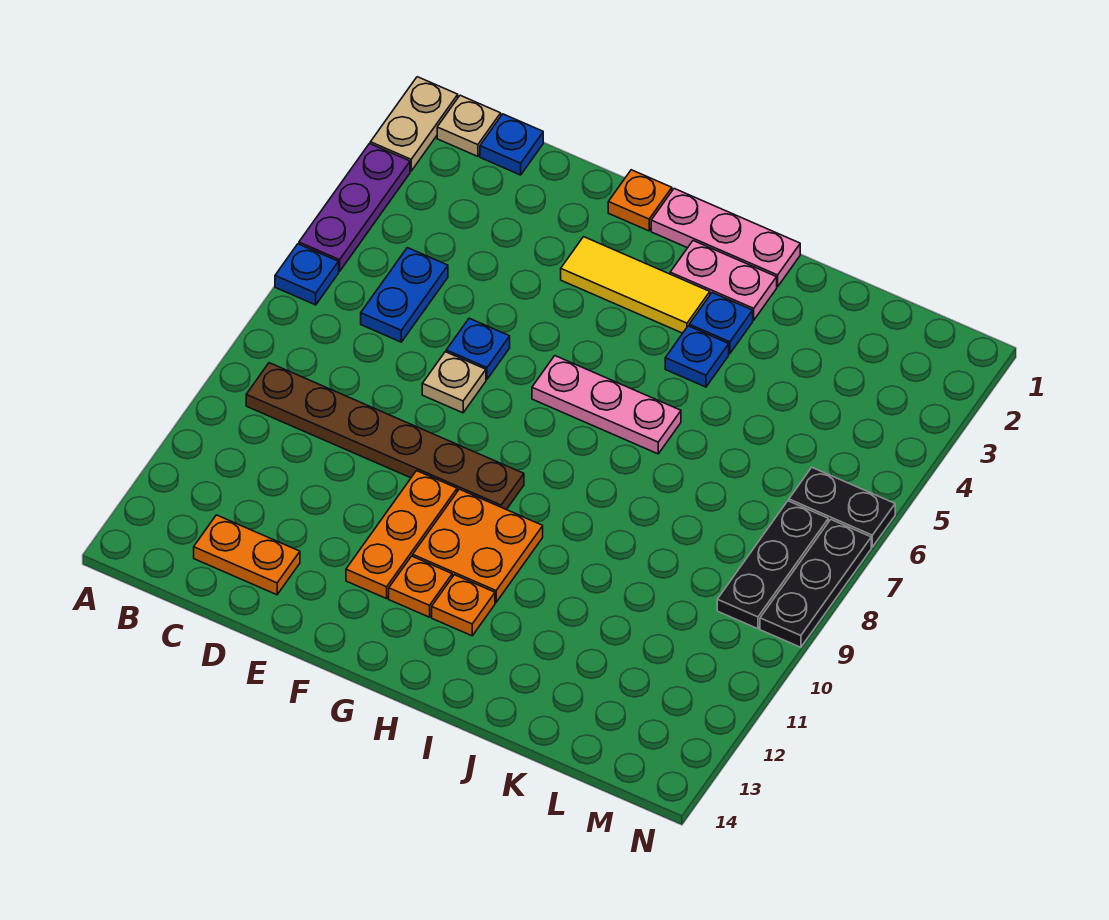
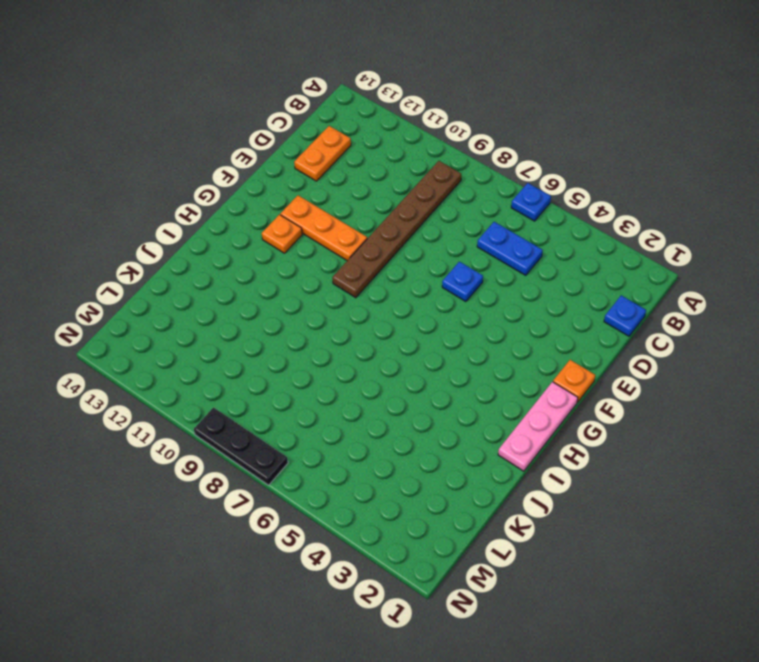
none -> tan 1x2 plate [370,77,458,171]
none -> purple 1x3 plate [299,144,410,271]
none -> tan 1x1 plate [437,95,501,156]

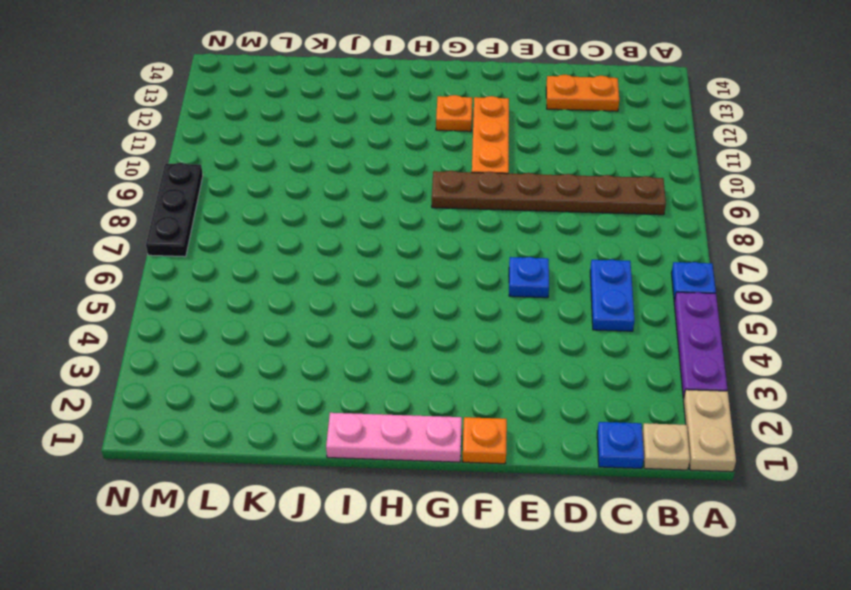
none -> tan 1x1 plate [422,352,486,413]
none -> yellow 1x3 tile [561,237,710,333]
none -> pink 1x3 plate [532,356,681,454]

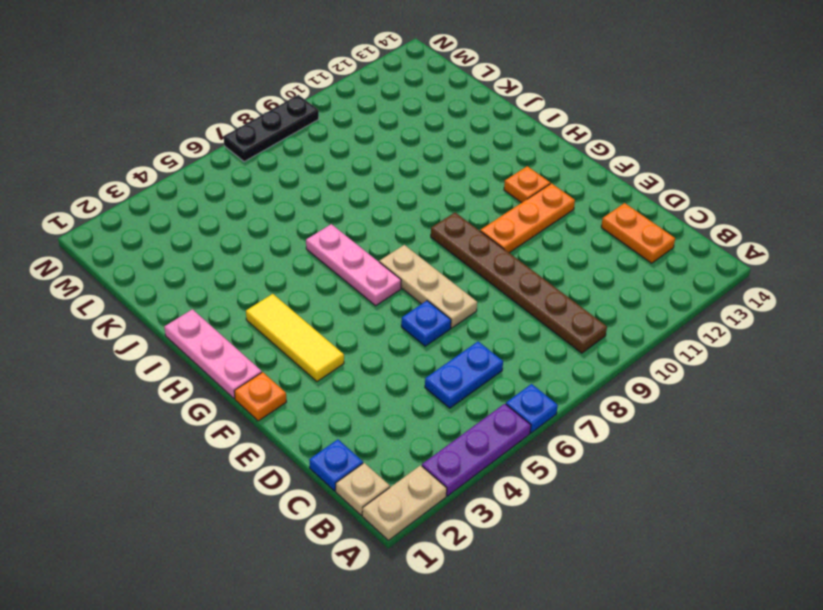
tan 1x3 plate [379,245,477,328] -> tan 1x1 plate [422,352,486,413]
none -> orange 2x2 plate [413,489,543,602]
none -> pink 1x2 plate [670,241,777,320]
none -> orange 1x1 plate [432,575,495,636]

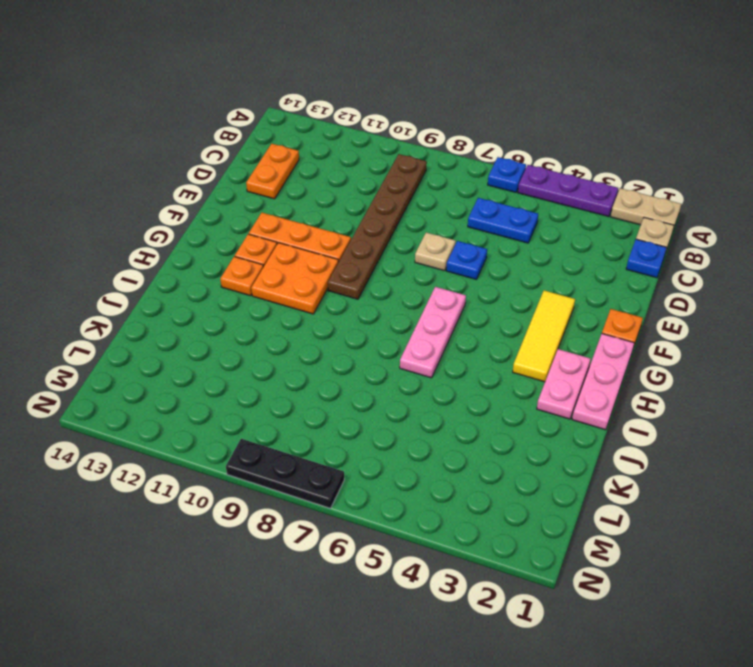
none -> blue 1x1 plate [689,293,753,354]
none -> blue 1x1 plate [665,326,729,387]
none -> black 1x2 plate [789,467,895,547]

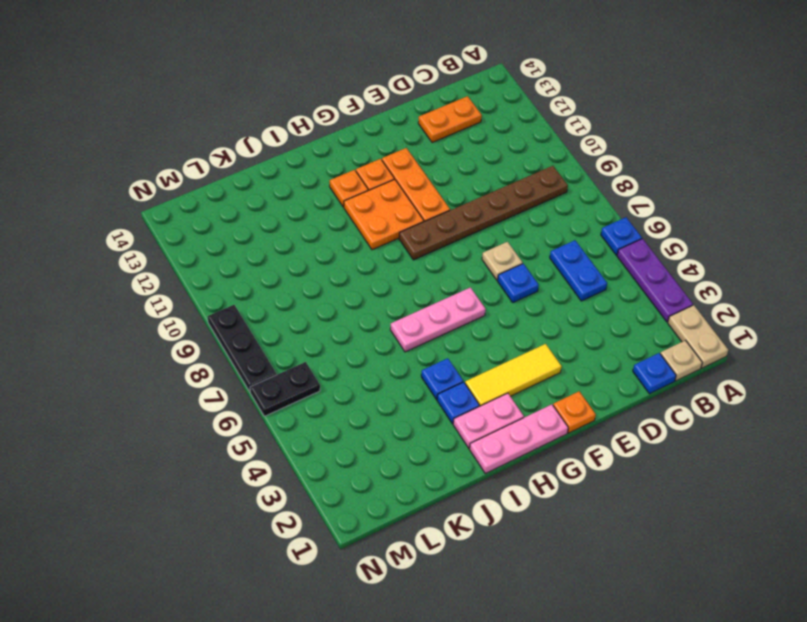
none -> black 1x3 plate [717,501,828,629]

